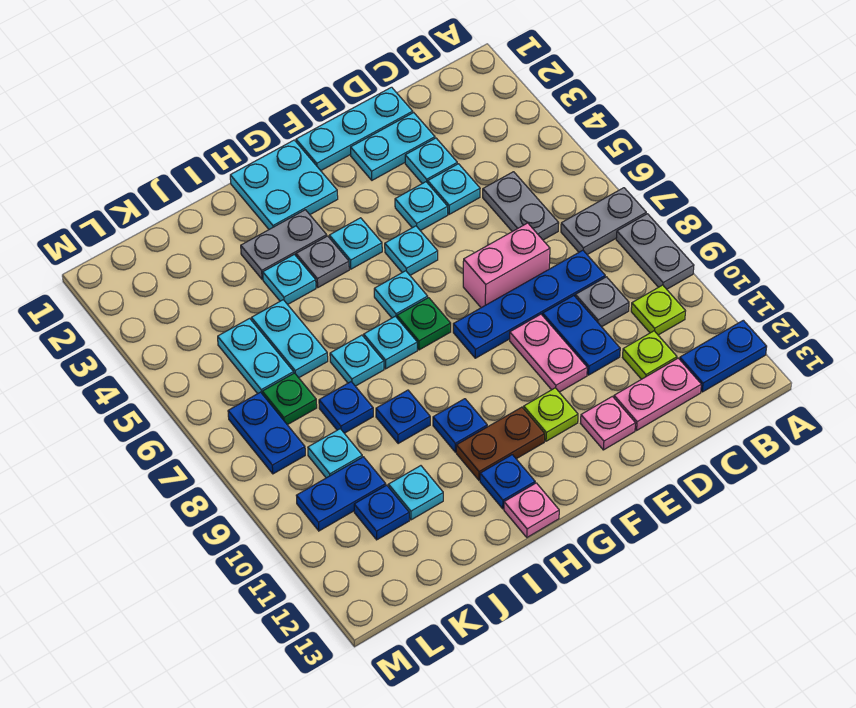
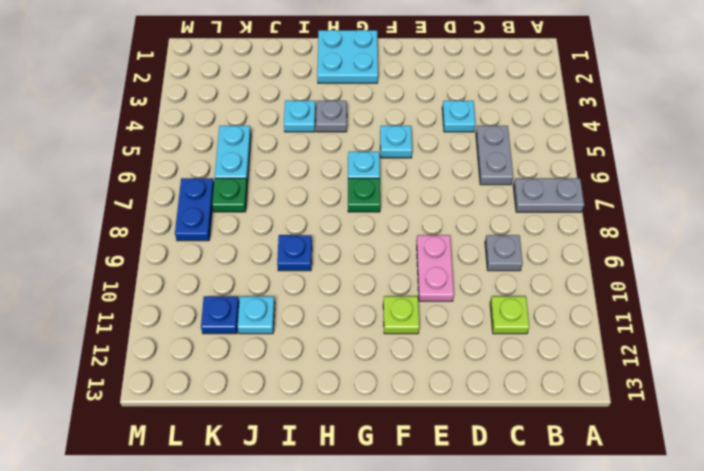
none -> grey 1x2 plate [616,214,694,289]
none -> blue 1x2 plate [680,320,767,392]
none -> lime 1x1 plate [631,285,685,335]
none -> blue 1x4 plate [453,250,605,358]

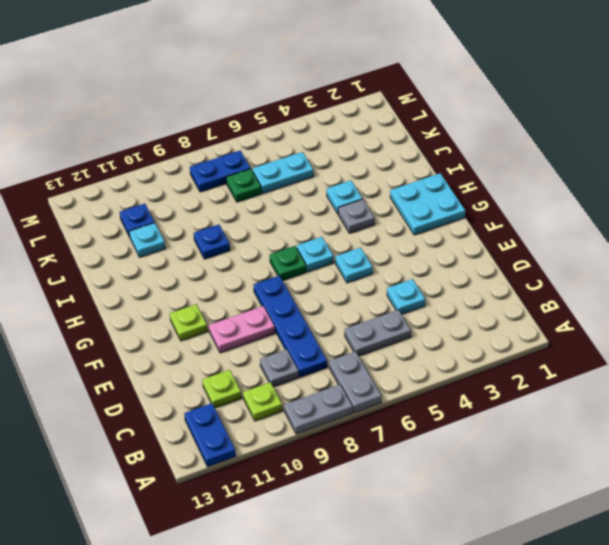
none -> pink 1x2 plate [614,358,701,430]
none -> cyan 1x3 plate [296,87,413,171]
none -> cyan 1x2 plate [351,113,435,180]
none -> cyan 1x1 plate [405,138,457,184]

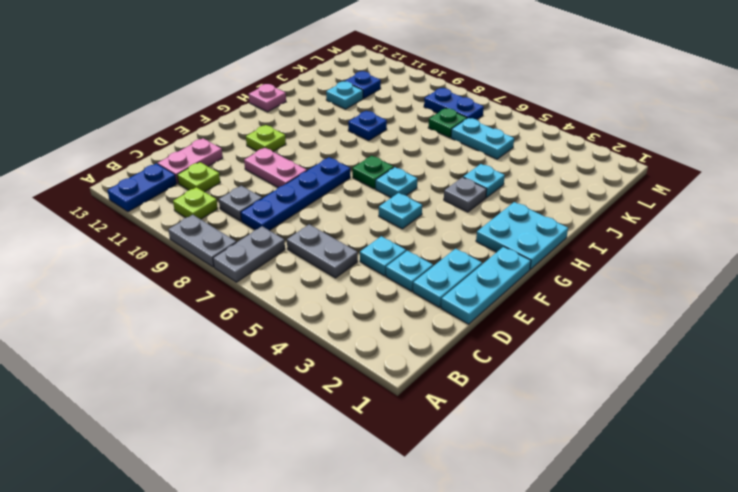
none -> pink 1x2 brick [463,223,550,308]
none -> blue 1x2 plate [543,296,620,375]
none -> cyan 1x1 plate [395,182,448,231]
none -> pink 1x1 plate [581,396,636,450]

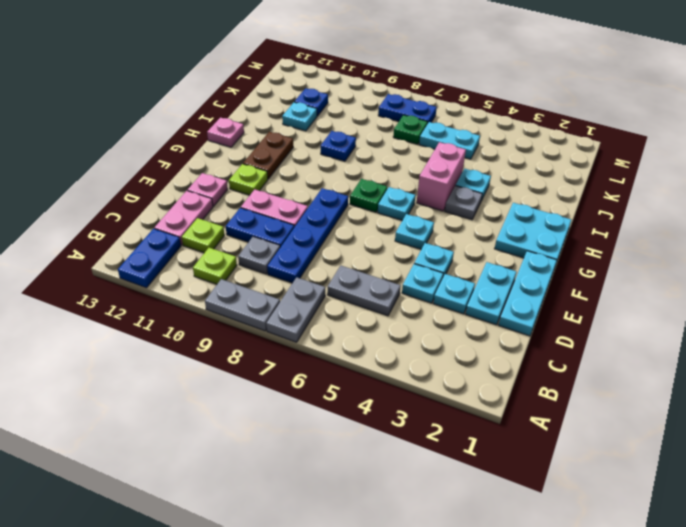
pink 1x2 brick [417,142,466,211] -> pink 1x2 brick moved to [463,223,550,308]
none -> cyan 1x1 plate [329,218,382,269]
none -> grey 1x2 plate [241,210,327,279]
none -> cyan 1x1 plate [364,316,417,369]
none -> blue 1x1 plate [433,399,487,452]

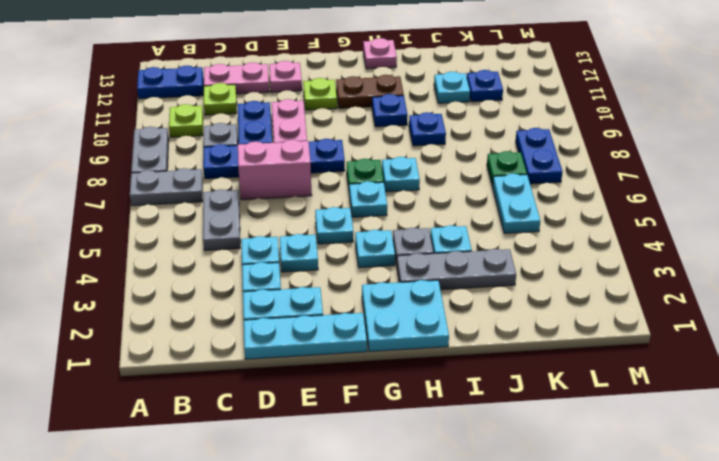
grey 1x3 plate [397,249,516,290] -> grey 1x2 plate [241,210,327,279]
none -> blue 1x1 plate [480,455,535,509]
none -> cyan 1x1 plate [330,335,384,386]
none -> cyan 1x2 plate [251,300,328,378]
none -> blue 1x1 plate [319,382,373,433]

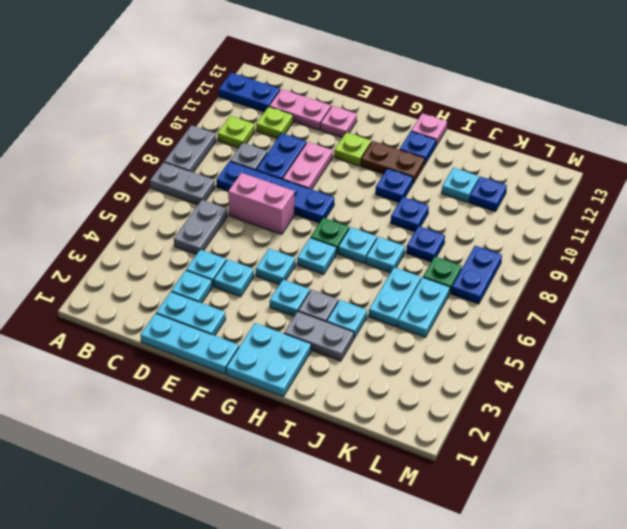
none -> cyan 1x1 plate [308,429,362,478]
none -> blue 1x2 plate [296,457,386,531]

